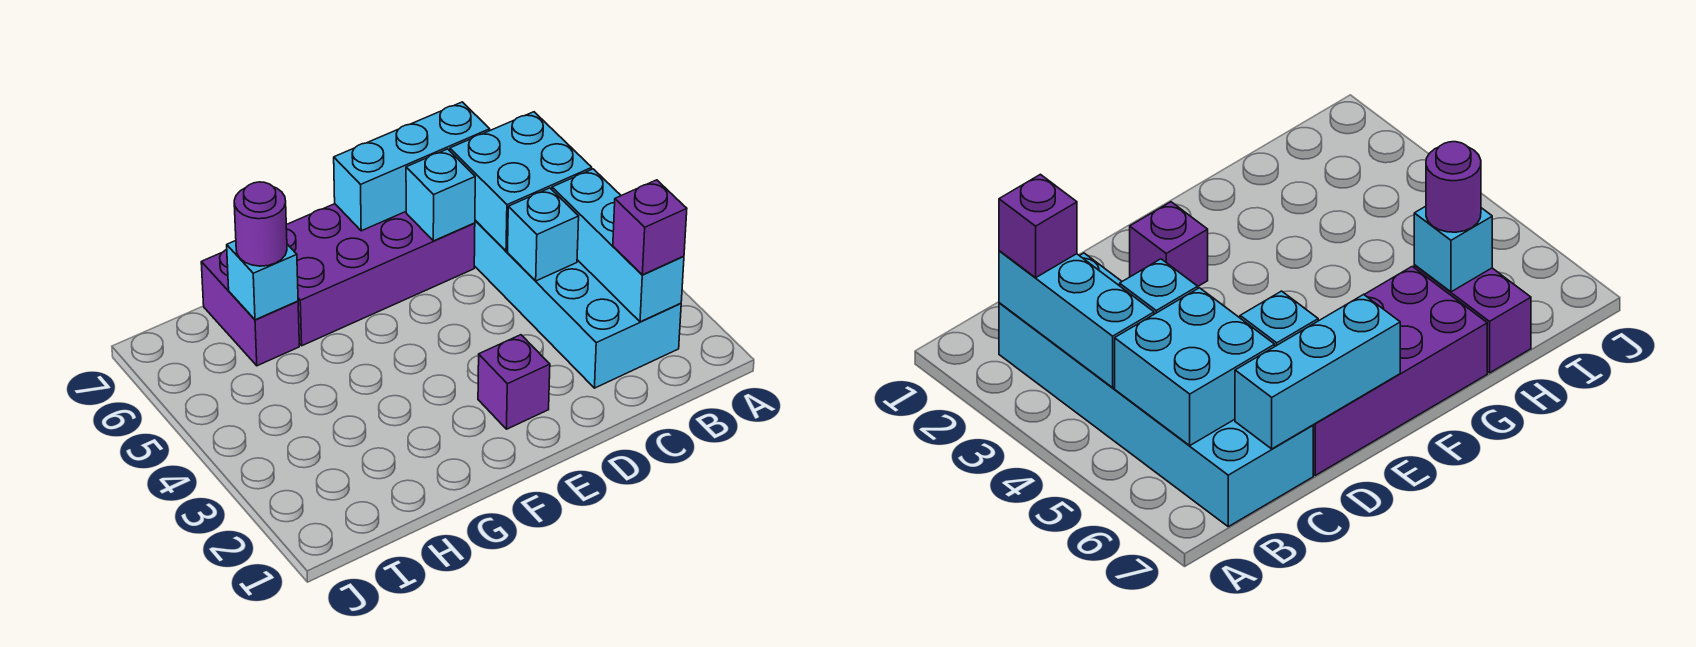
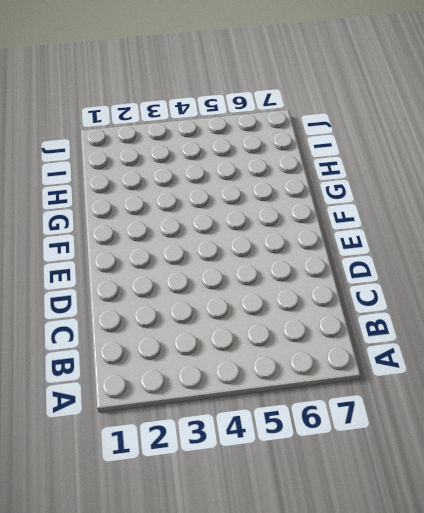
none -> cyan 2x6 brick [474,220,681,388]
none -> purple 2x4 brick [286,204,475,346]
none -> purple 1x1 brick [478,335,550,429]

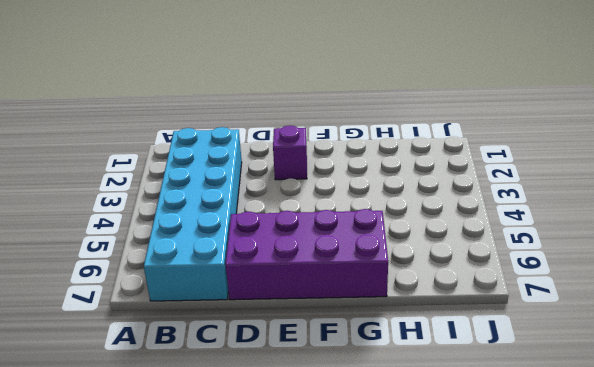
none -> purple 1x2 brick [201,250,299,366]
none -> cyan 1x3 brick [552,169,684,322]
none -> cyan 2x2 brick [450,112,592,251]

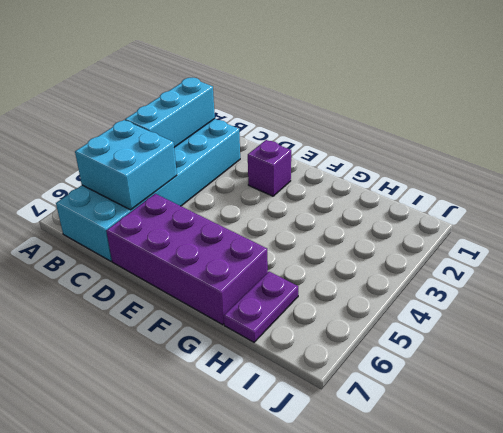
purple 1x2 plate [224,272,298,342] -> purple 1x2 brick [201,250,299,366]
none -> cyan 1x1 brick [508,188,579,281]
none -> cyan 1x3 brick [334,102,490,231]
none -> cyan 1x1 brick [406,149,475,241]

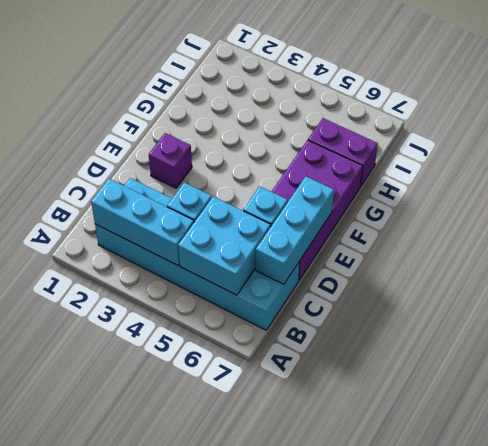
none -> cyan 1x1 brick [227,241,298,320]
none -> purple 1x1 brick [613,180,687,275]
none -> purple 1x1 round brick [234,182,287,266]

